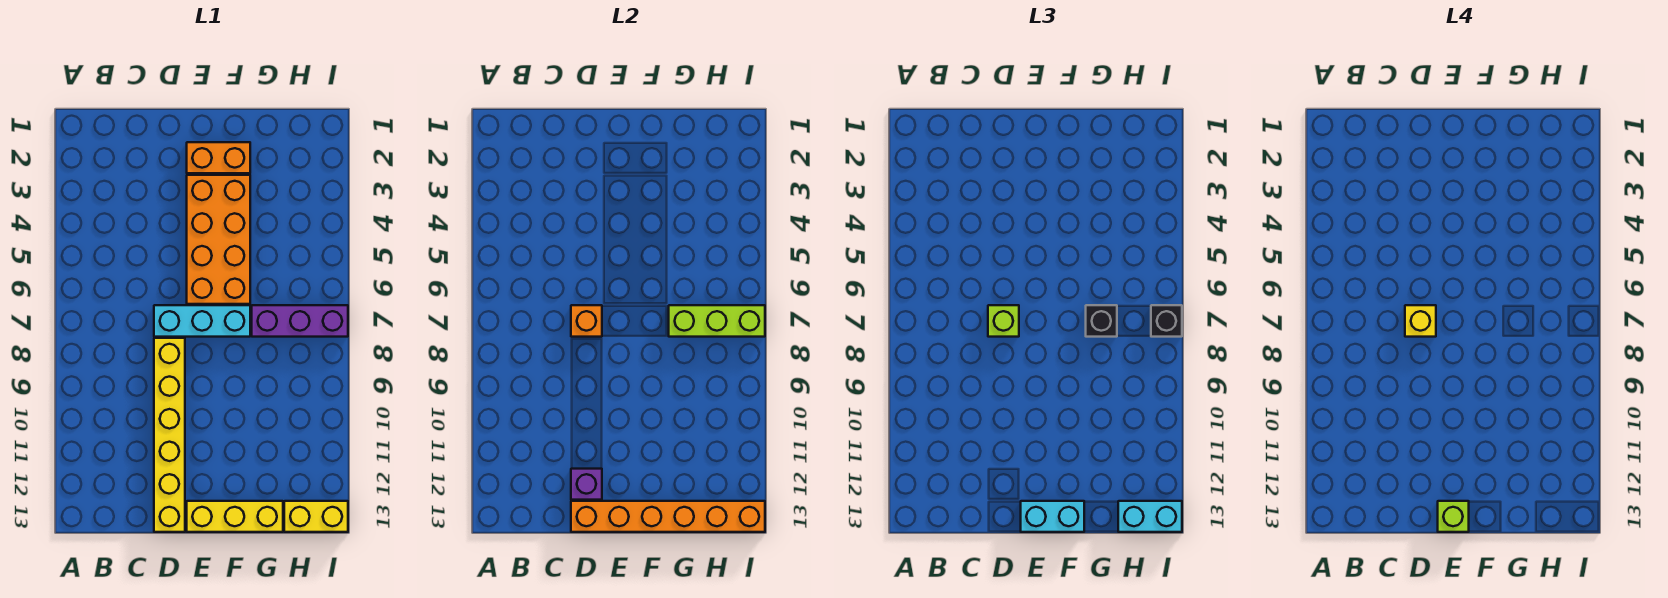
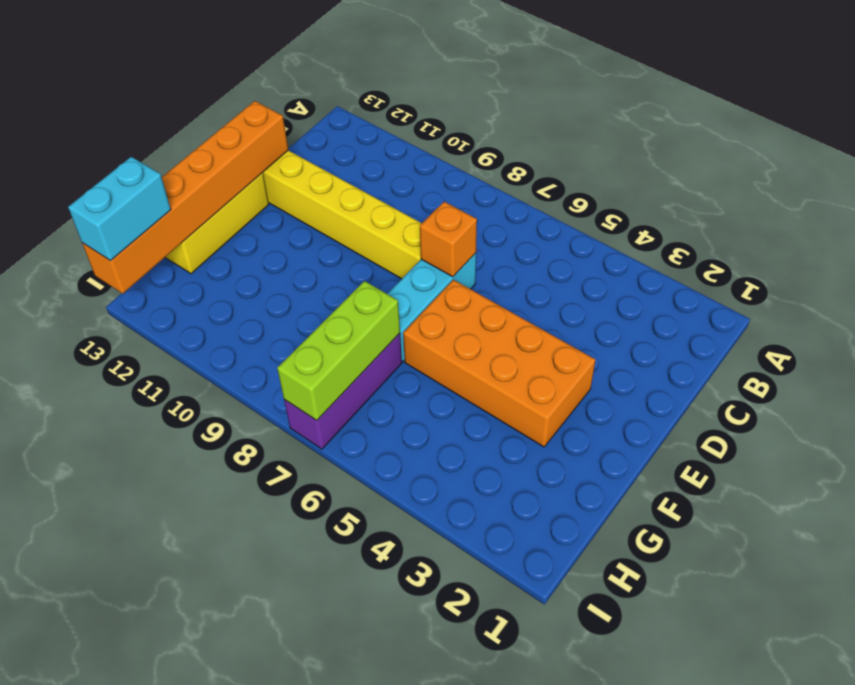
none -> orange 1x2 brick [187,142,250,173]
none -> yellow 1x2 brick [284,501,348,532]
none -> purple 1x1 brick [571,469,602,500]

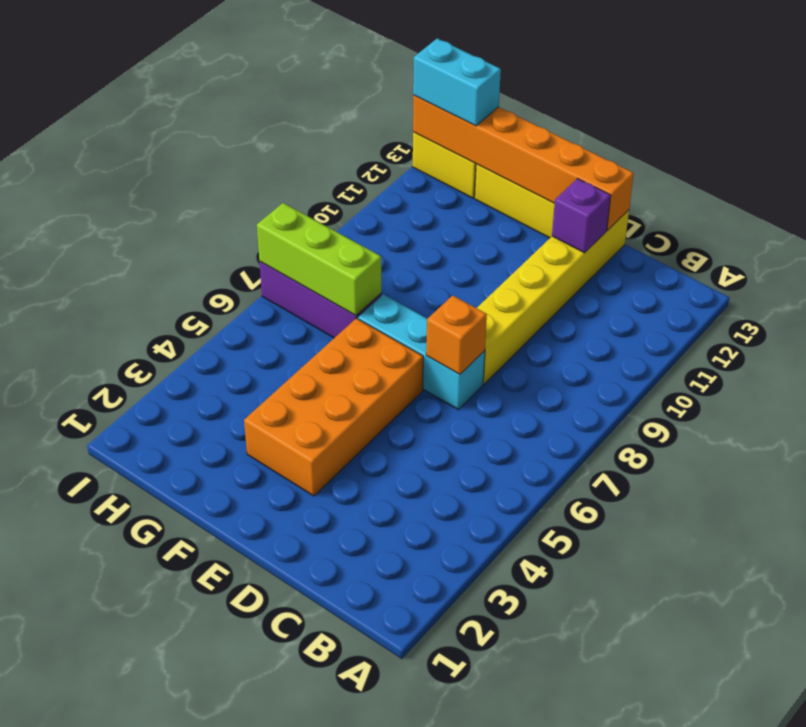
none -> orange 1x2 brick [187,142,250,173]
none -> lime 1x1 brick [988,305,1019,337]
none -> cyan 1x2 brick [1021,501,1084,532]

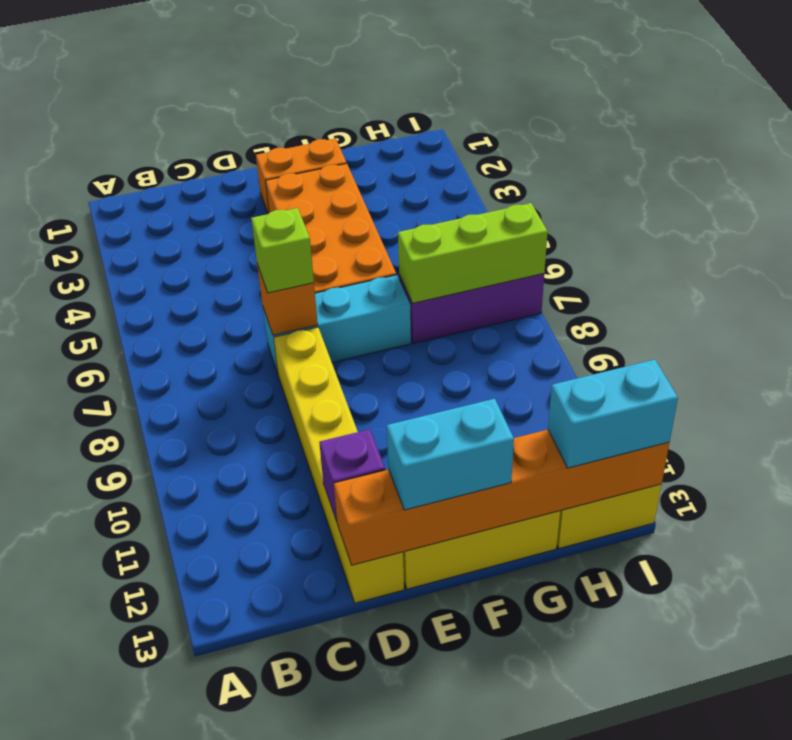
none -> black 1x1 brick [1086,305,1117,337]
none -> black 1x1 brick [1151,305,1182,337]
none -> yellow 1x1 brick [1405,305,1436,337]

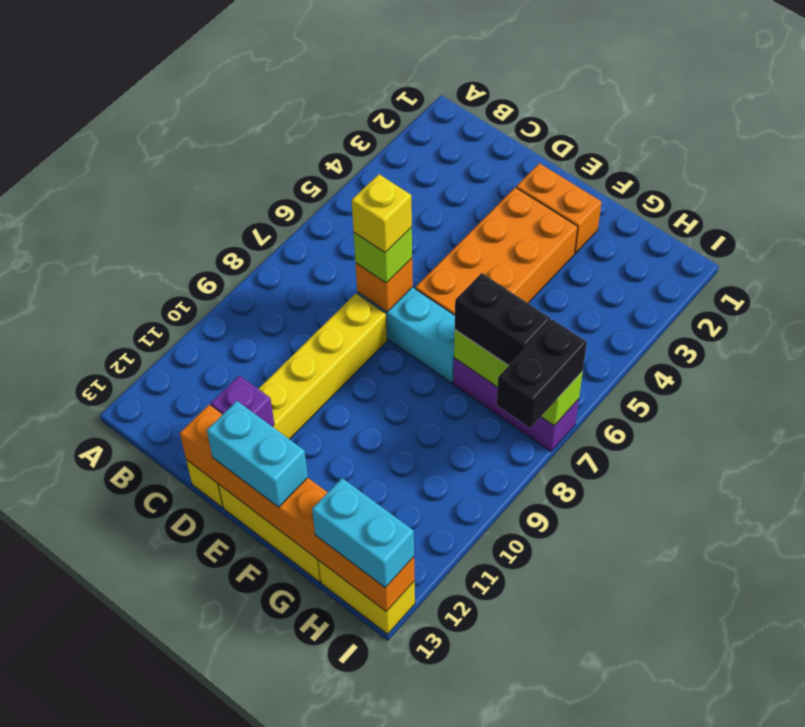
black 1x2 brick [455,273,551,366] -> black 1x1 brick [1086,305,1117,337]
black 1x2 brick [496,319,587,428] -> black 1x1 brick [1151,305,1182,337]
none -> lime 1x1 brick [1438,501,1469,532]

